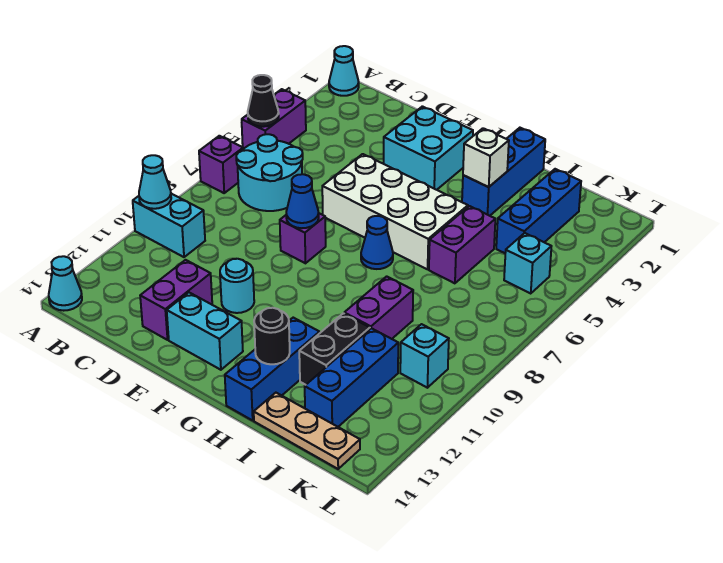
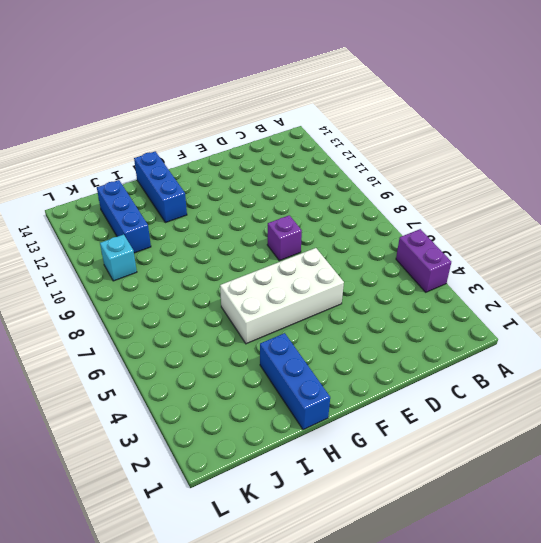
none -> cyan 1x1 cone [329,46,359,96]
none -> purple 1x1 brick [199,136,243,193]
none -> cyan 1x2 brick [133,194,205,257]

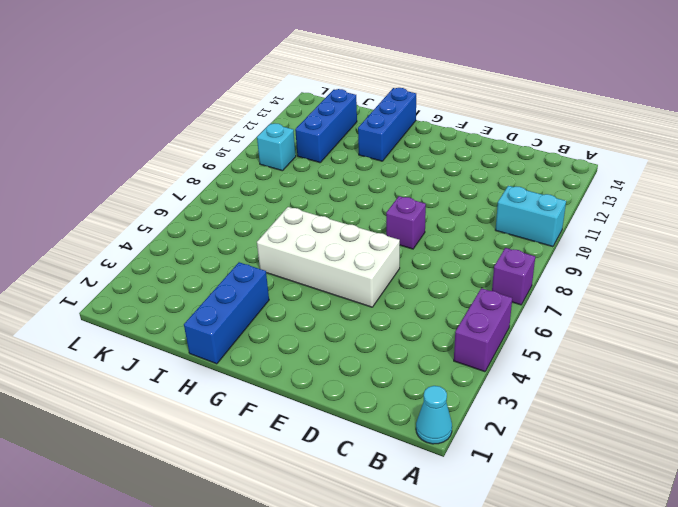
none -> cyan 1x1 cone [49,256,82,311]
none -> cyan 2x2 round brick [236,134,303,211]
none -> purple 1x2 brick [140,260,212,340]

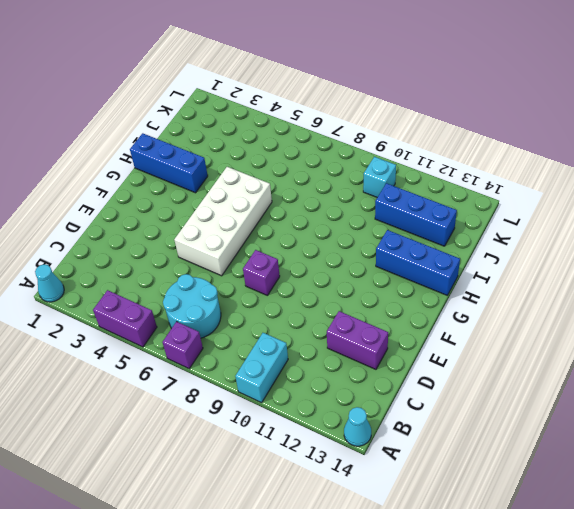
none -> cyan 2x2 brick [384,106,473,190]
none -> cyan 1x1 round brick [220,259,254,313]
none -> cyan 1x2 brick [167,293,243,370]

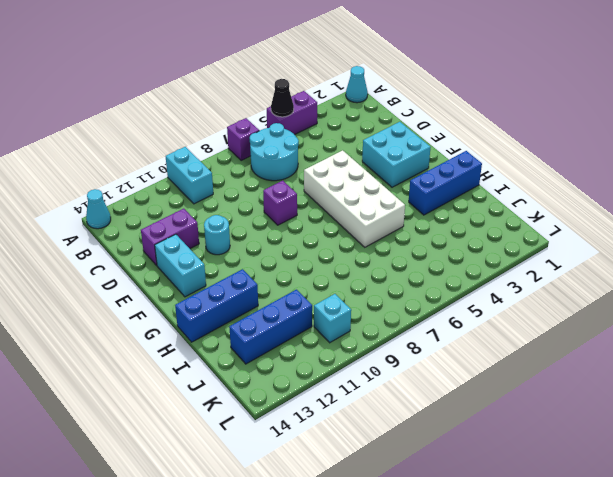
none -> blue 1x1 cone [361,216,393,269]
none -> purple 1x2 brick [429,206,495,283]
none -> purple 1x2 brick [344,276,413,339]

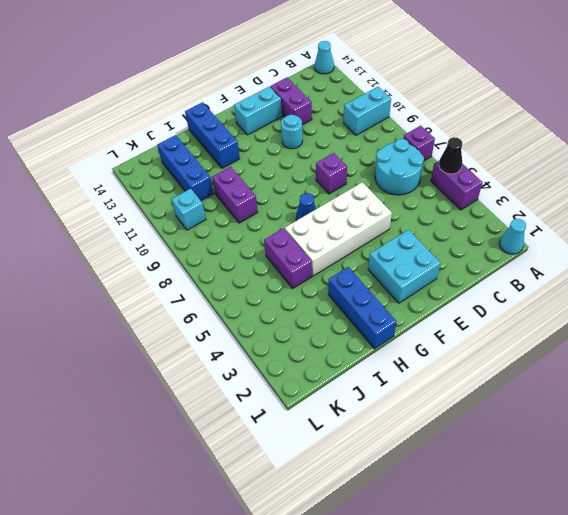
none -> black 1x2 brick [299,313,370,385]
none -> tan 1x3 plate [254,393,360,469]
none -> blue 1x3 brick [496,169,581,253]

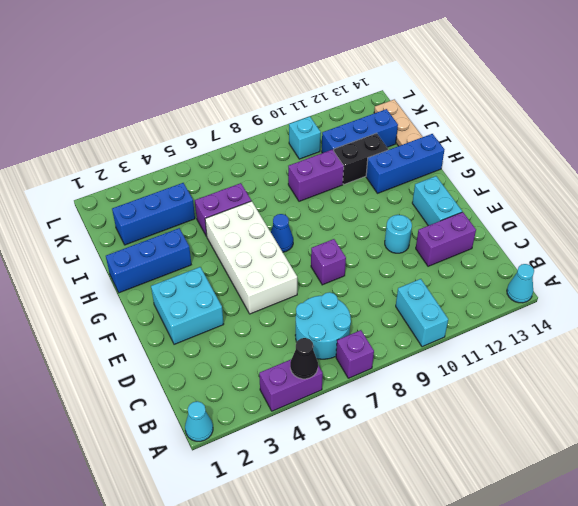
none -> cyan 1x1 brick [504,233,551,293]
none -> cyan 1x1 cone [139,155,171,209]
none -> blue 1x1 cone [286,174,319,228]

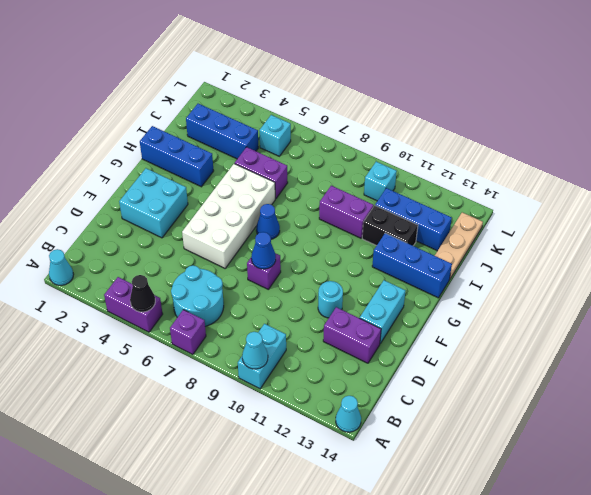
none -> white 1x1 brick [463,128,509,187]
none -> black 1x1 round brick [254,308,290,364]

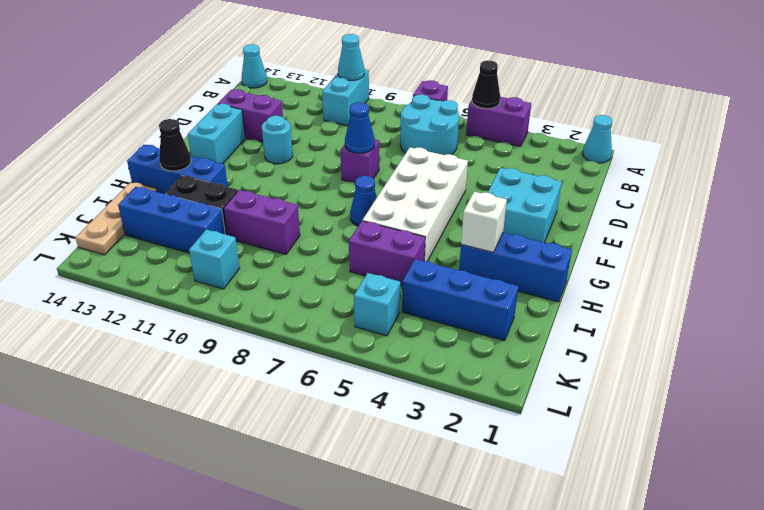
black 1x1 cone [159,119,191,171] -> black 1x1 round brick [254,308,290,364]

